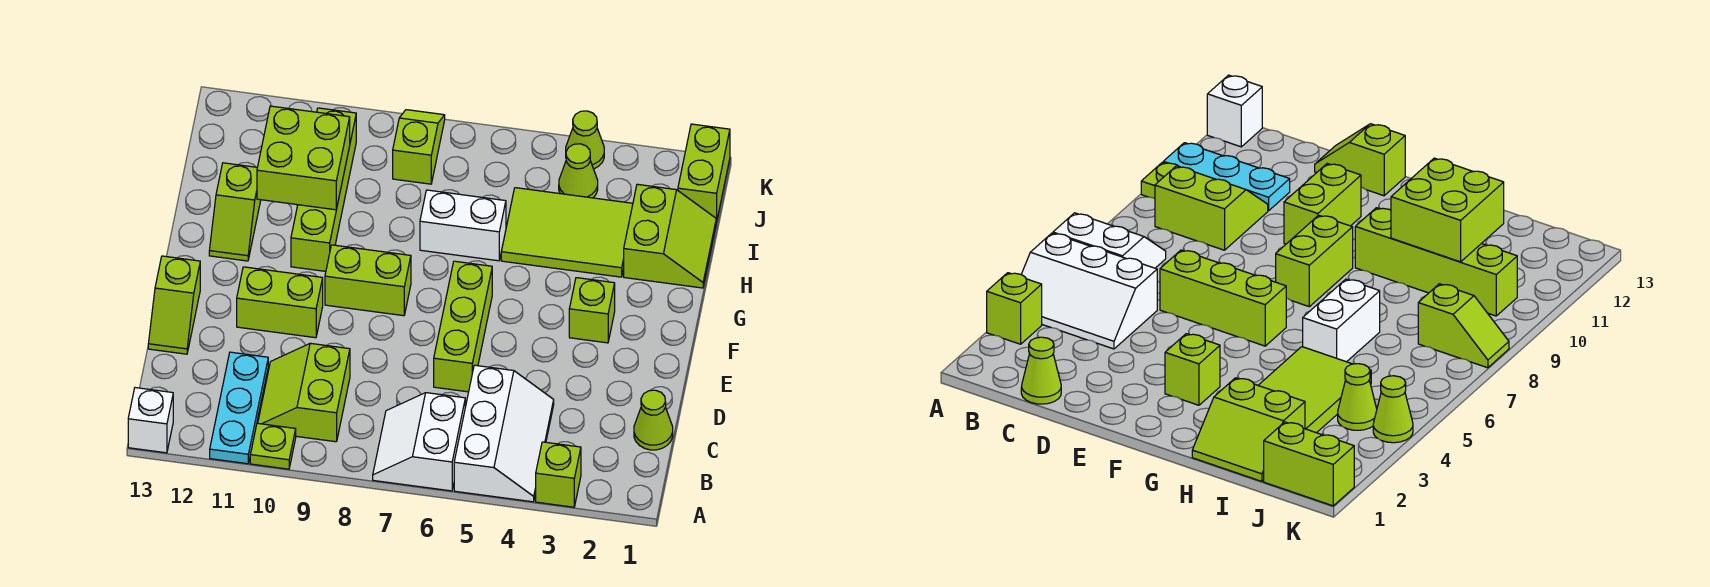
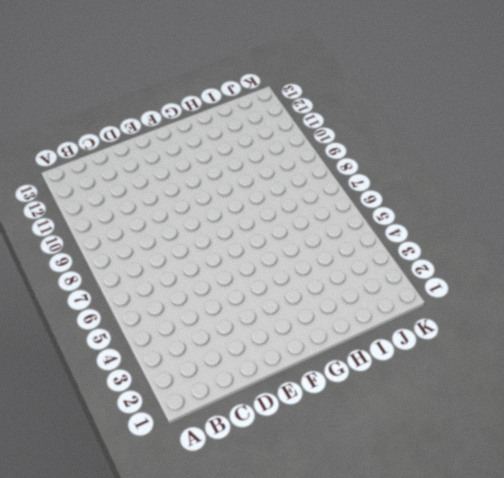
none -> lime 1x1 brick [536,442,581,507]
none -> white 2x3 slope [454,365,554,502]
none -> white 2x2 slope [373,393,465,491]

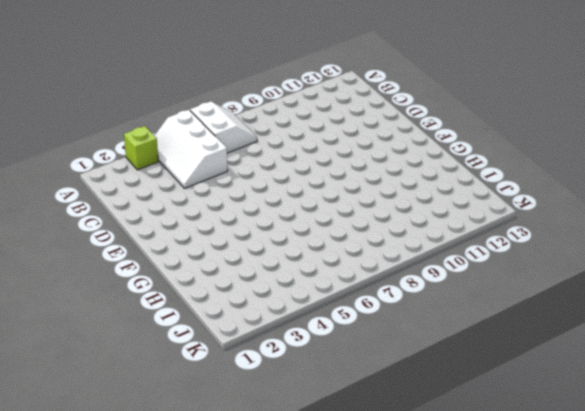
none -> lime 1x1 plate [250,423,296,469]
none -> cyan 1x3 plate [210,352,268,464]
none -> white 1x1 brick [128,388,173,453]

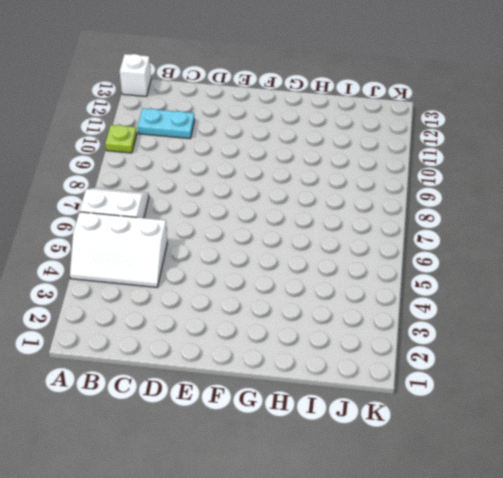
cyan 1x2 plate [138,108,195,139] -> cyan 1x3 plate [210,352,268,464]
none -> lime 1x1 brick [536,442,581,507]
none -> lime 2x2 slope [258,343,350,442]
none -> lime 1x1 cone [634,390,673,450]

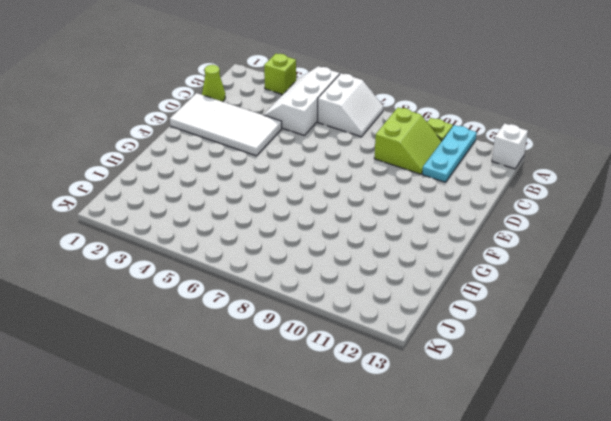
white 2x4 tile [170,93,282,156] -> none
none -> lime 1x3 brick [434,261,492,392]
none -> lime 1x2 slope [148,256,200,354]
none -> lime 1x2 brick [237,267,323,338]

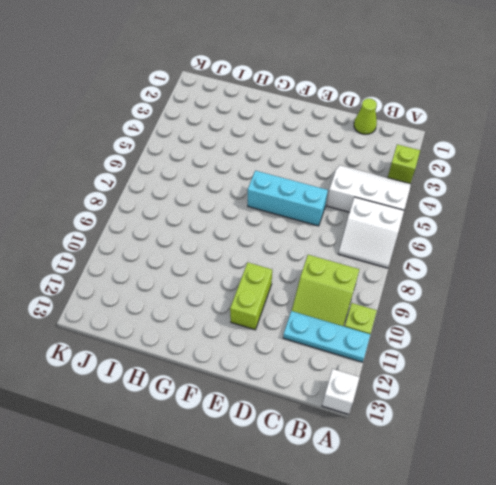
cyan 1x3 brick [248,171,328,226] -> lime 1x3 brick [434,261,492,392]
none -> lime 1x2 slope [148,256,200,354]
none -> lime 1x1 brick [569,278,615,343]
none -> lime 1x2 brick [325,245,411,316]

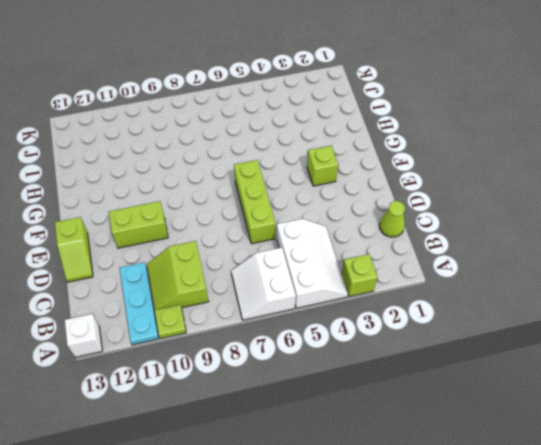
none -> lime 1x2 brick [325,245,411,316]
none -> lime 1x4 brick [291,108,356,271]
none -> lime 1x2 slope [209,163,261,261]

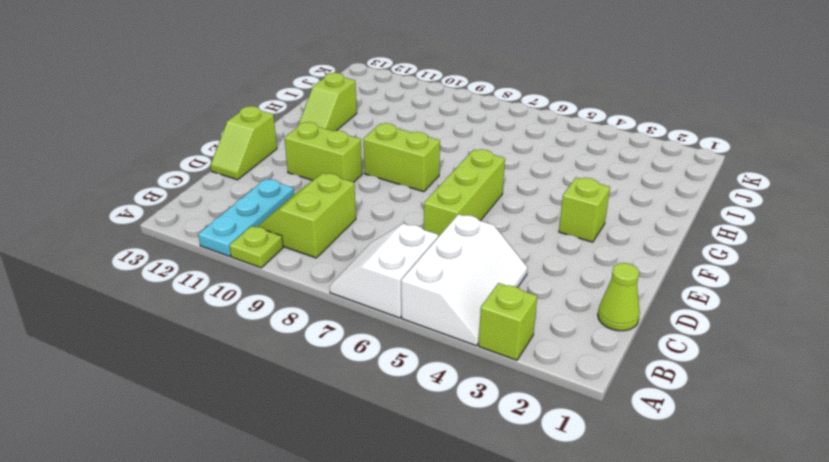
none -> white 1x1 brick [128,388,173,453]
none -> lime 1x4 brick [291,108,356,271]
none -> lime 2x2 slope [624,184,716,288]

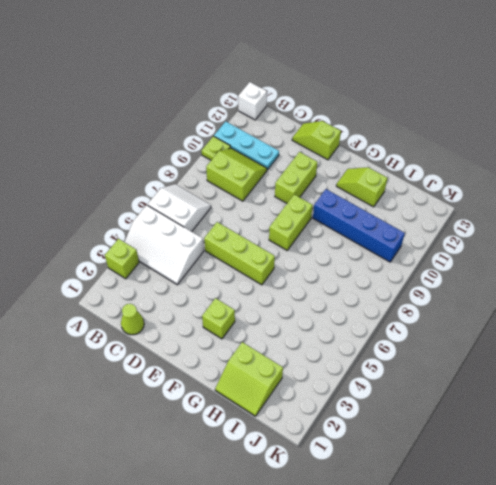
blue 1x4 brick [313,189,405,262] -> lime 1x4 brick [291,108,356,271]
none -> lime 2x3 tile [501,188,633,277]
none -> white 1x2 brick [420,190,506,261]
none -> lime 1x2 brick [678,124,730,222]

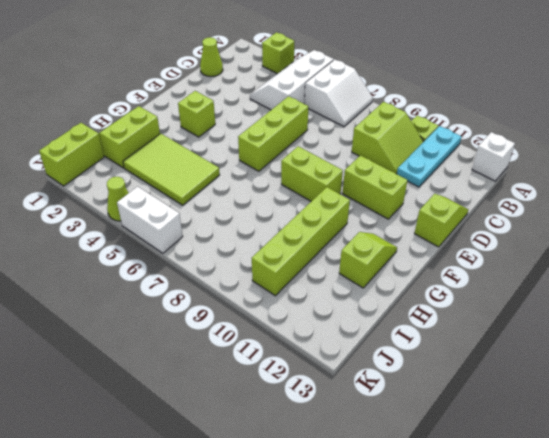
white 1x2 brick [117,186,183,253] -> white 1x2 brick moved to [420,190,506,261]
none -> lime 1x1 cone [559,144,598,198]
none -> lime 1x2 slope [393,110,445,184]
none -> lime 2x2 brick [257,106,350,210]

